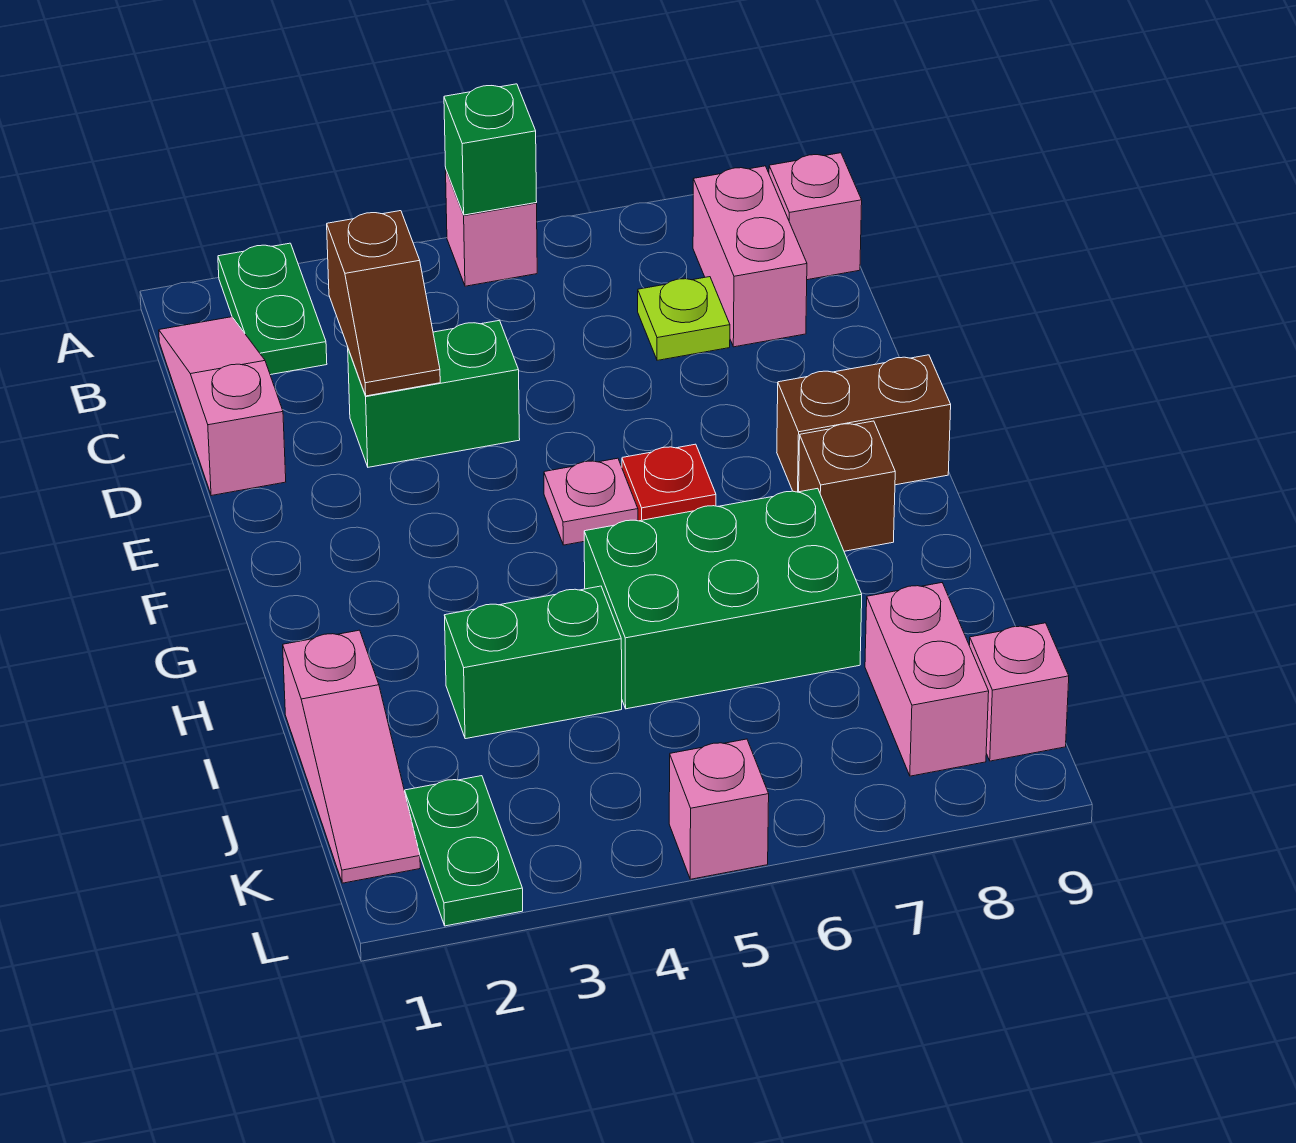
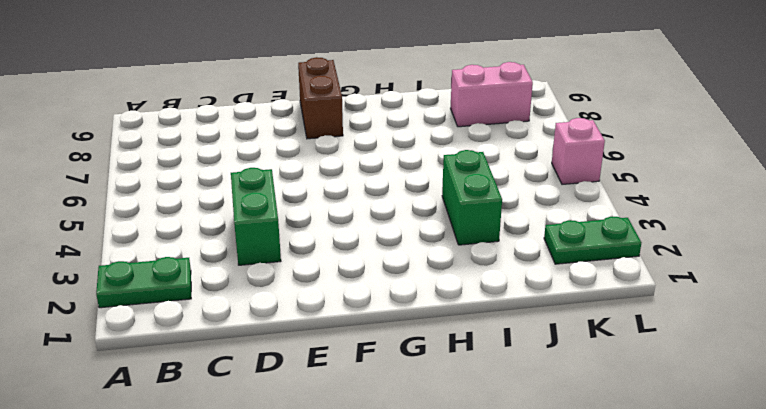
none -> pink 1x1 brick [446,171,537,286]
none -> pink 1x3 slope [159,317,286,496]
none -> pink 1x2 brick [693,166,807,347]

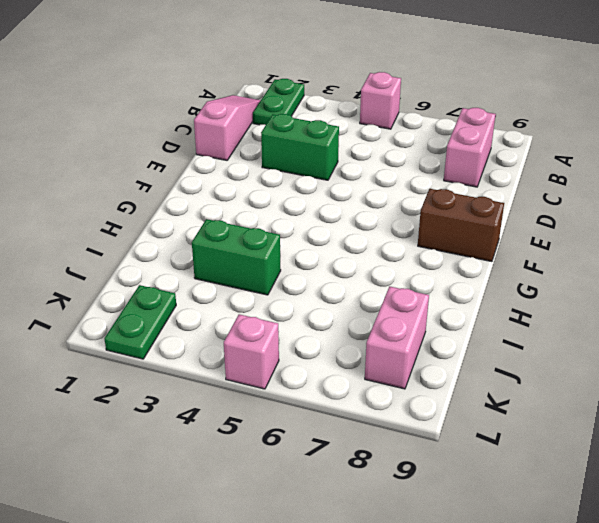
none -> pink 1x1 brick [769,153,862,280]
none -> lime 1x1 plate [638,277,730,360]
none -> pink 1x1 plate [544,458,638,545]

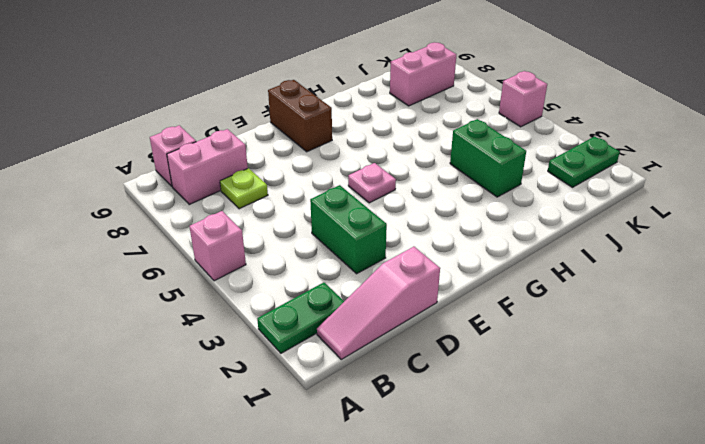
none -> red 1x1 plate [622,444,716,521]
none -> brown 1x1 brick [799,421,895,551]
none -> green 2x3 brick [584,488,862,709]

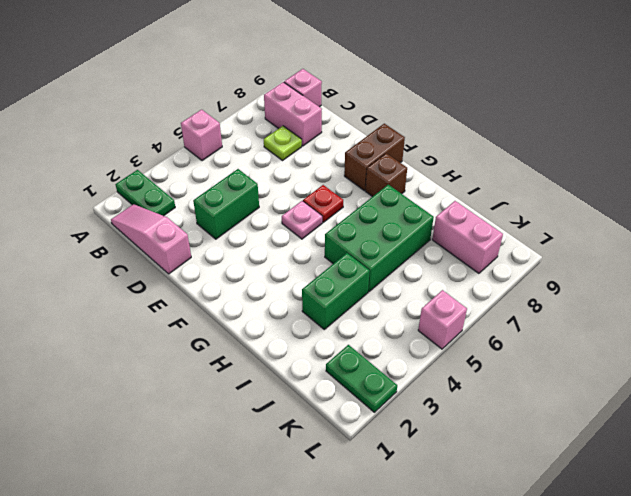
none -> pink 1x3 slope [283,630,420,883]
none -> pink 1x1 brick [969,623,1069,761]
none -> green 1x1 brick [444,84,537,215]

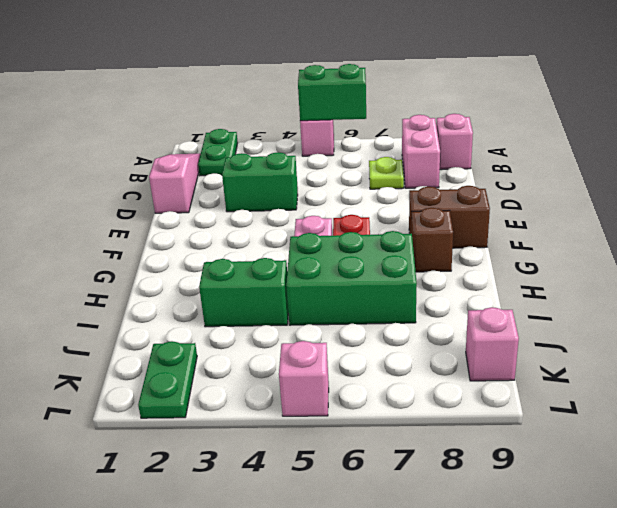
green 1x2 brick [298,64,366,121] -> green 1x1 brick [444,84,537,215]
none -> pink 1x3 slope [283,630,420,883]
none -> pink 1x2 brick [865,583,989,776]
none -> brown 1x2 slope [327,211,440,396]

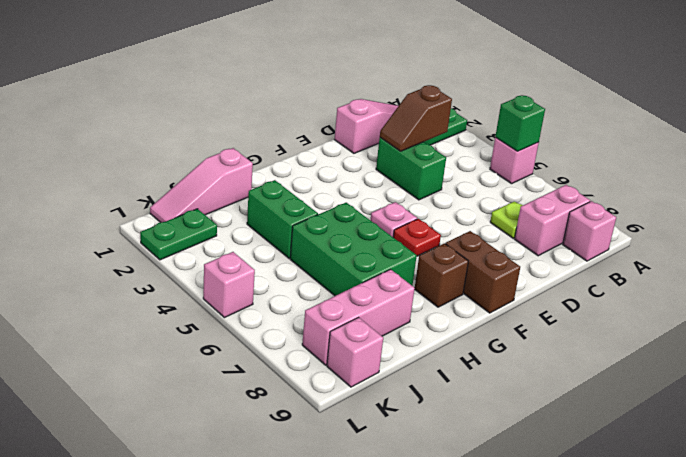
pink 1x3 brick [302,269,415,365] -> pink 1x2 brick [865,583,989,776]

